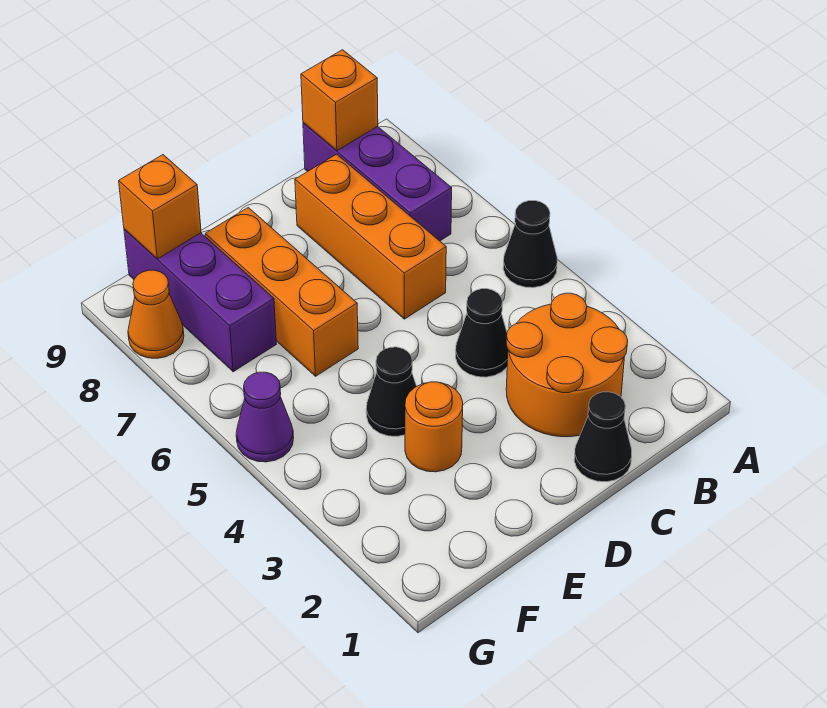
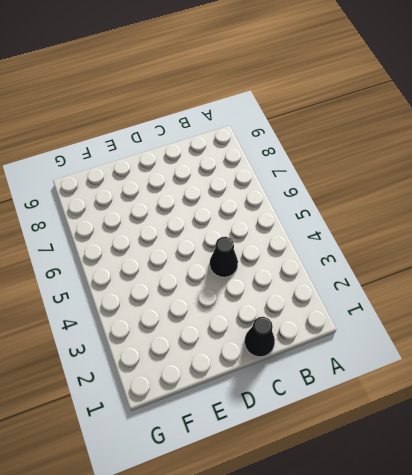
none -> black 1x1 cone [503,201,557,288]
none -> orange 2x2 round brick [506,293,628,437]
none -> purple 1x3 brick [303,123,452,241]

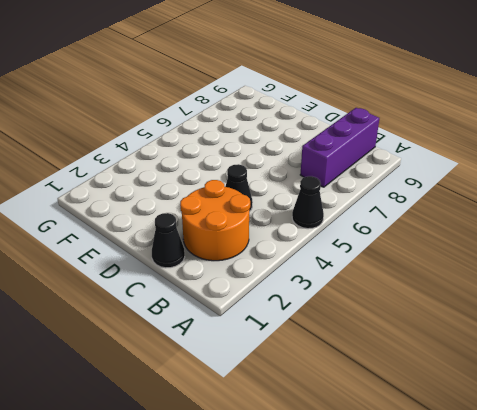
none -> orange 1x3 brick [295,154,446,319]
none -> orange 1x1 round brick [405,382,463,472]
none -> black 1x1 cone [366,347,417,436]

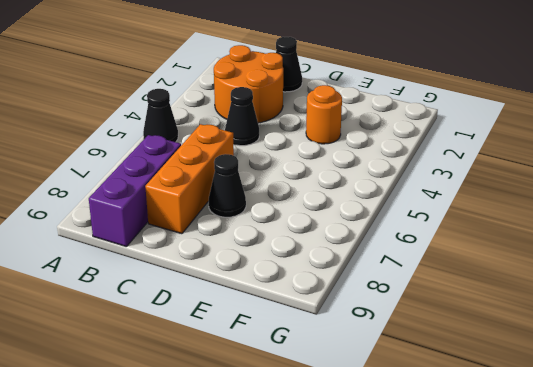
black 1x1 cone [209,154,246,217] -> black 1x1 cone moved to [366,347,417,436]
none -> orange 1x3 brick [205,208,358,376]
none -> purple 1x3 brick [124,229,276,372]
none -> purple 1x1 cone [236,372,294,462]

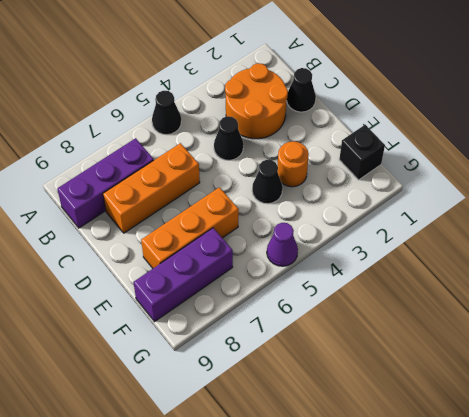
black 1x1 brick [339,125,385,180] -> none
none -> orange 1x1 cone [128,270,184,358]
none -> orange 1x1 brick [301,50,378,151]
none -> orange 1x1 brick [119,155,201,259]

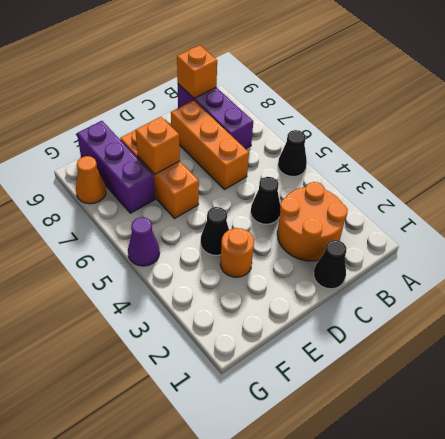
orange 1x1 brick [135,117,180,174] -> orange 1x1 brick moved to [119,155,201,259]

